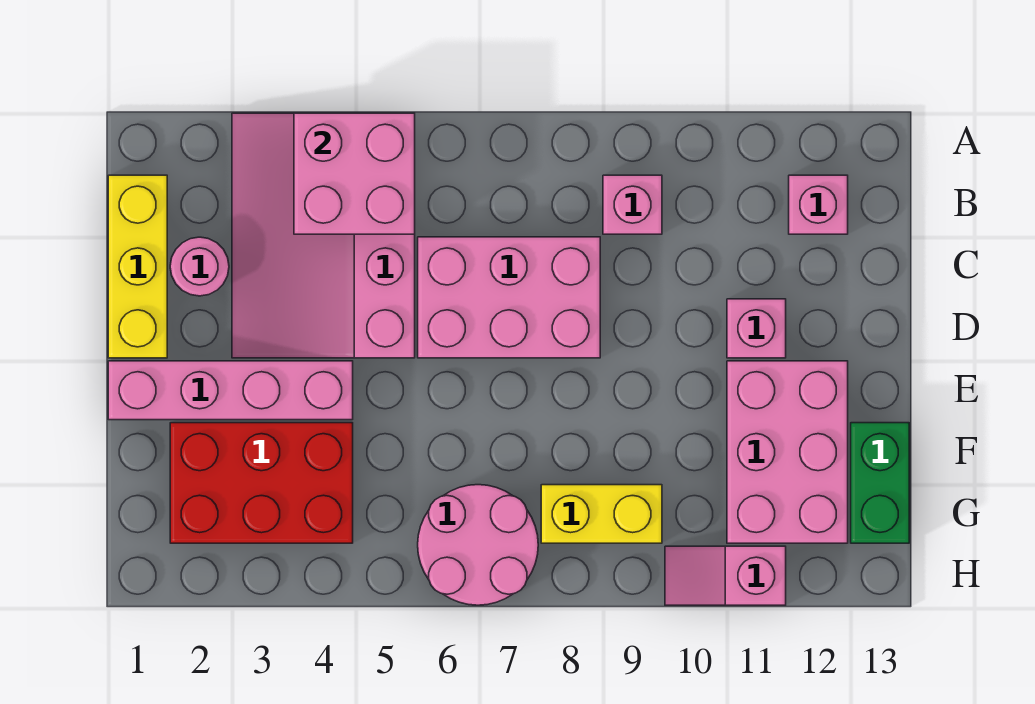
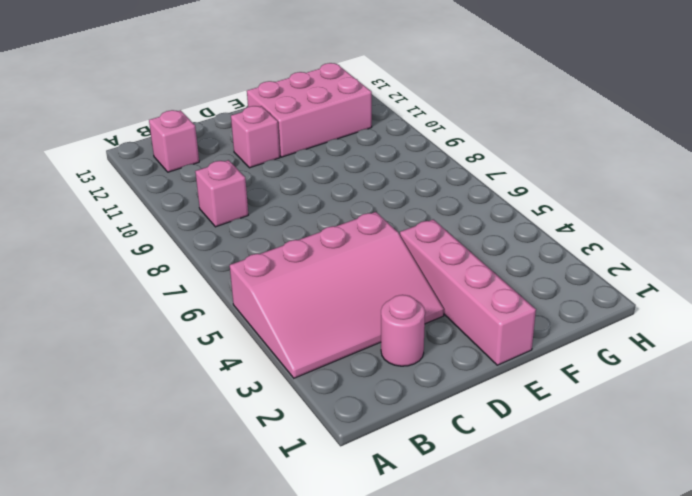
none -> yellow 1x3 brick [108,175,167,358]
none -> pink 2x3 brick [418,237,600,358]
none -> red 2x3 brick [170,423,353,543]

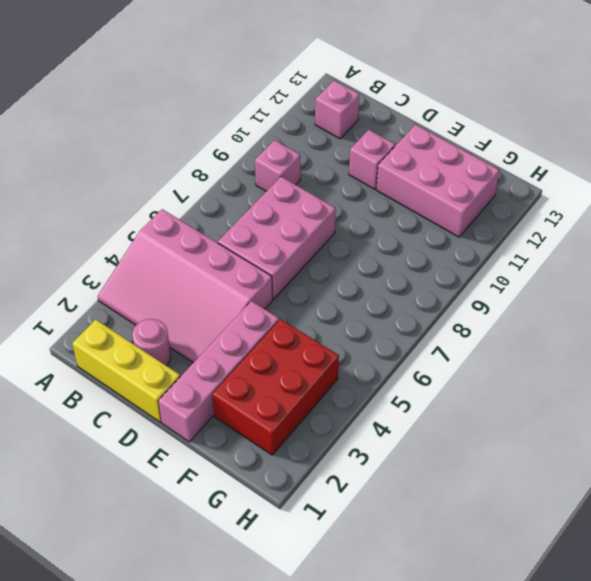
none -> green 1x2 brick [851,423,909,543]
none -> pink 2x2 round brick [418,485,538,605]
none -> yellow 1x2 brick [541,485,662,543]

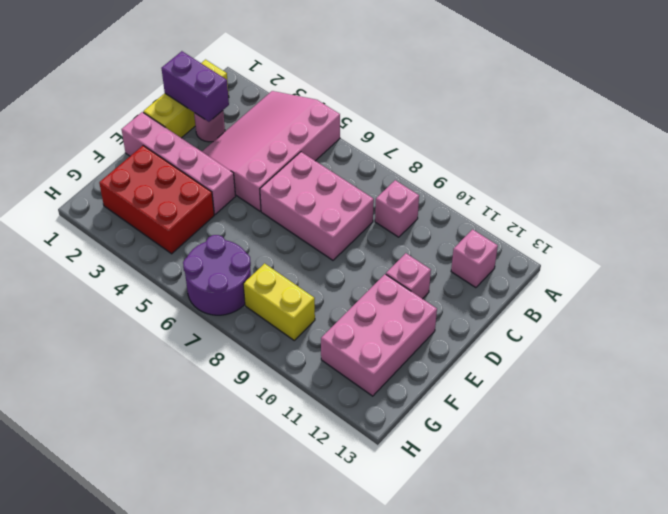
purple 1x2 brick [161,51,229,122] -> none
purple 2x2 round brick [183,235,251,315] -> pink 2x2 round brick [418,485,538,605]
none -> green 1x2 brick [851,423,909,543]
none -> pink 1x2 slope [665,546,786,605]
none -> pink 2x2 brick [294,113,415,234]

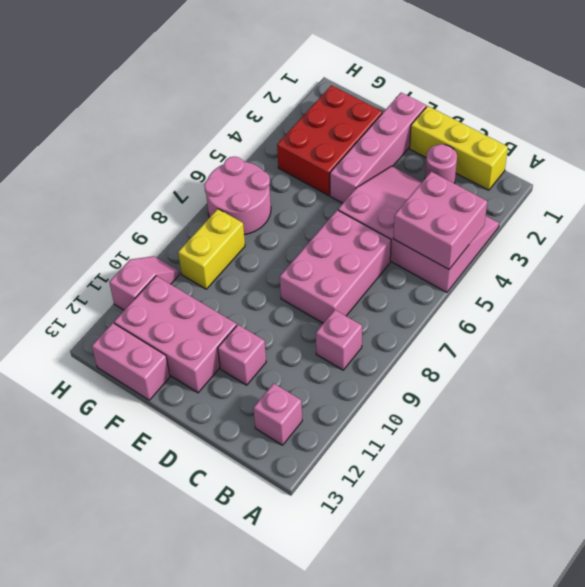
pink 1x2 brick [92,323,170,400] -> green 1x2 brick [851,423,909,543]

